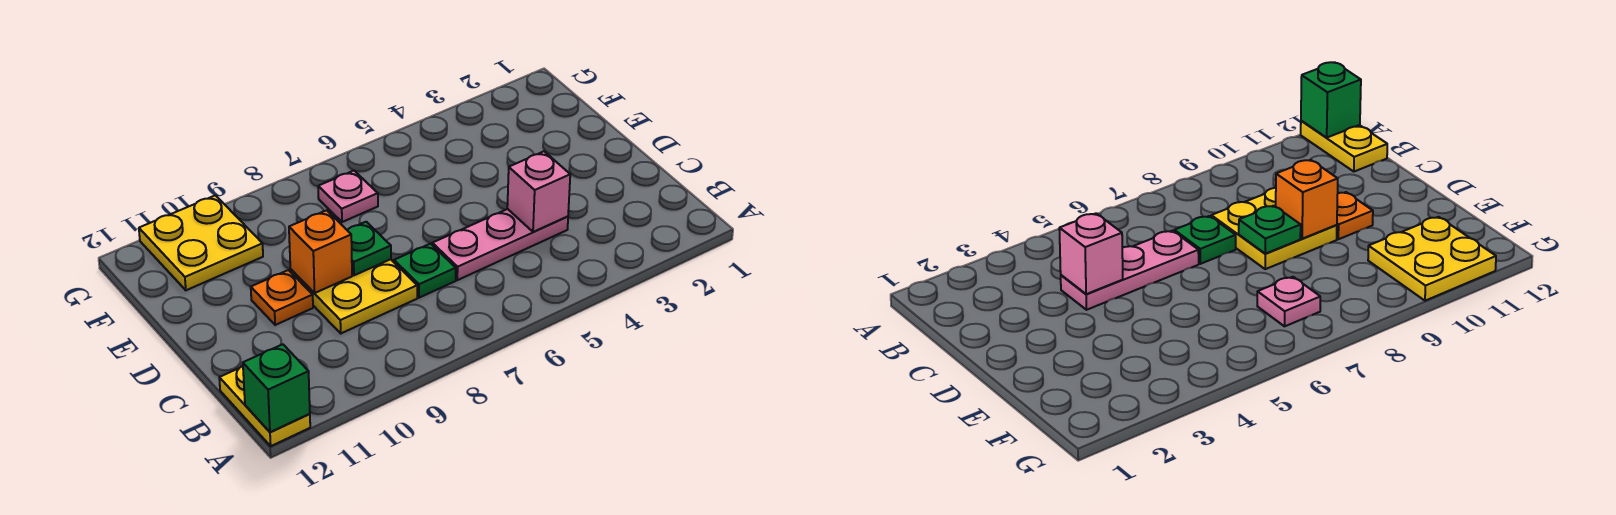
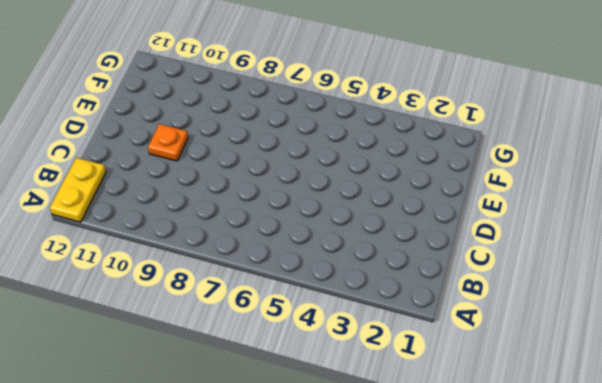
none -> pink 1x3 plate [432,209,568,280]
none -> green 1x1 plate [394,244,456,298]

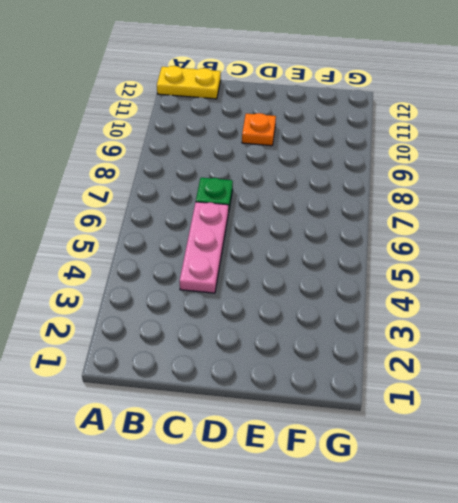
none -> yellow 2x2 plate [290,259,417,333]
none -> pink 1x1 plate [318,171,378,222]

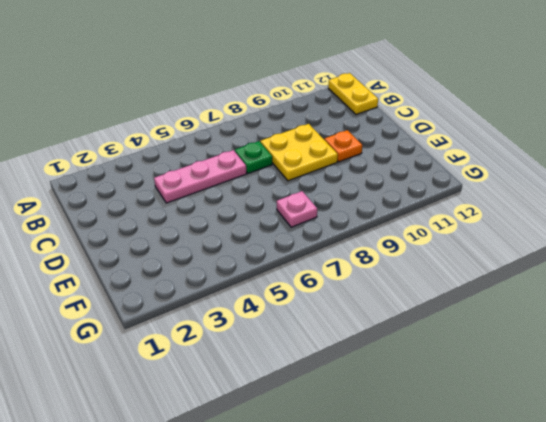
none -> yellow 2x2 plate [139,195,263,290]
none -> green 1x1 brick [243,344,310,432]

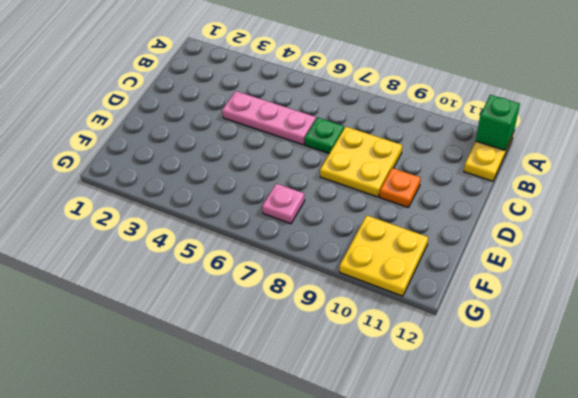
none -> pink 1x1 brick [507,151,570,232]
none -> green 1x1 plate [347,222,391,275]

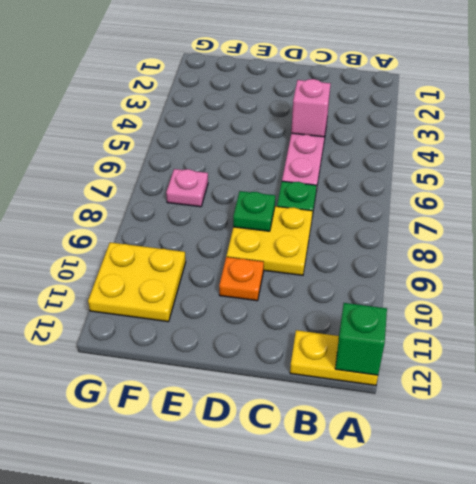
none -> orange 1x1 brick [289,210,352,293]

